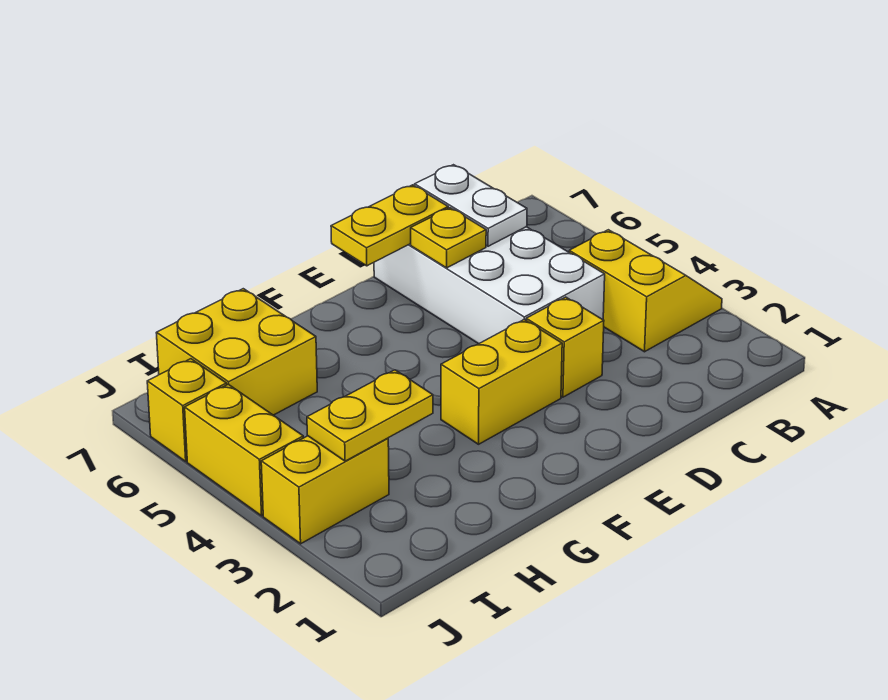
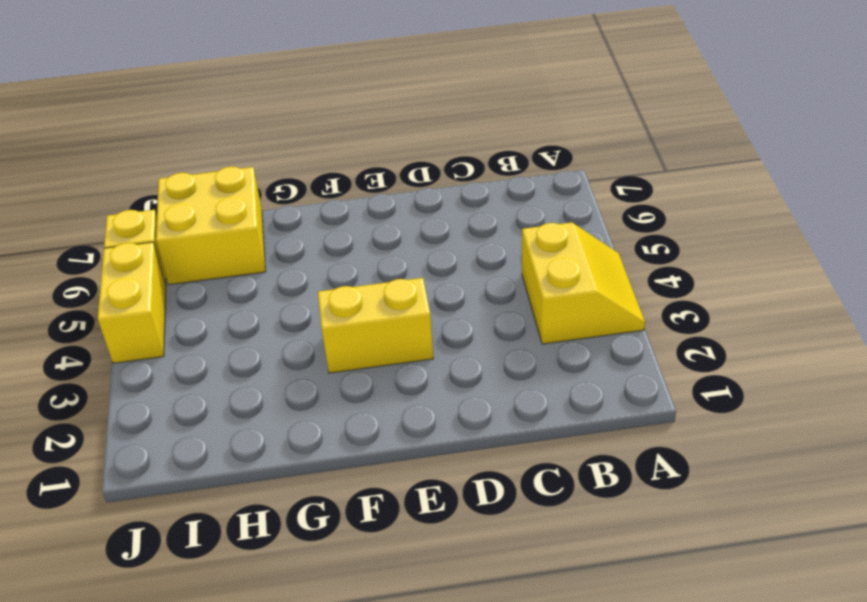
none -> white 2x4 brick [374,227,605,344]
none -> yellow 1x1 brick [526,297,604,397]
none -> yellow 1x2 brick [261,436,389,544]

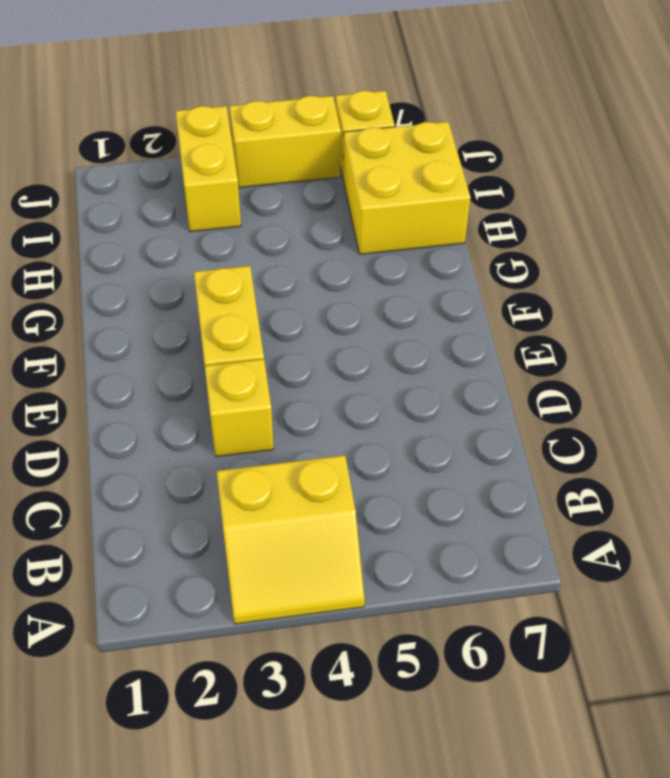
none -> white 2x4 brick [374,227,605,344]
none -> white 1x2 plate [415,165,527,246]
none -> yellow 1x1 plate [411,208,486,268]

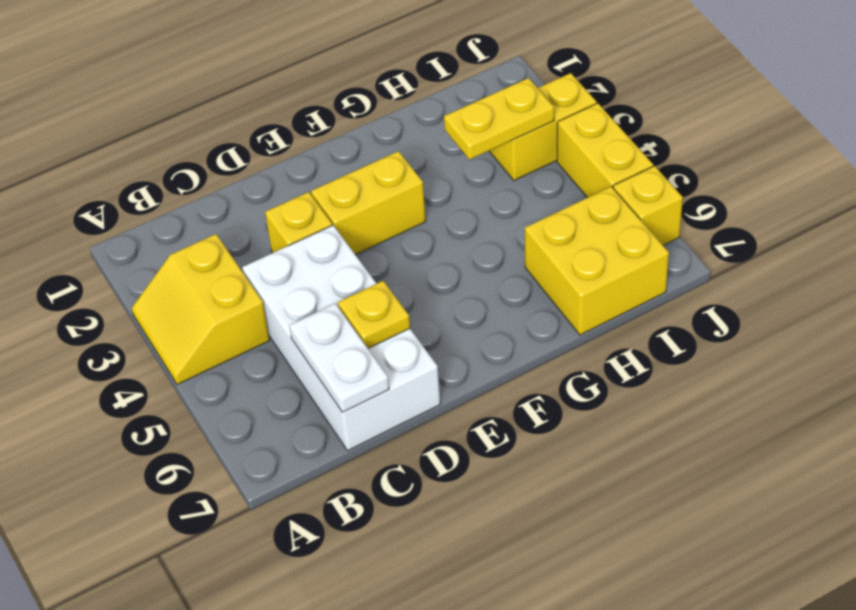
none -> yellow 1x2 plate [331,185,448,266]

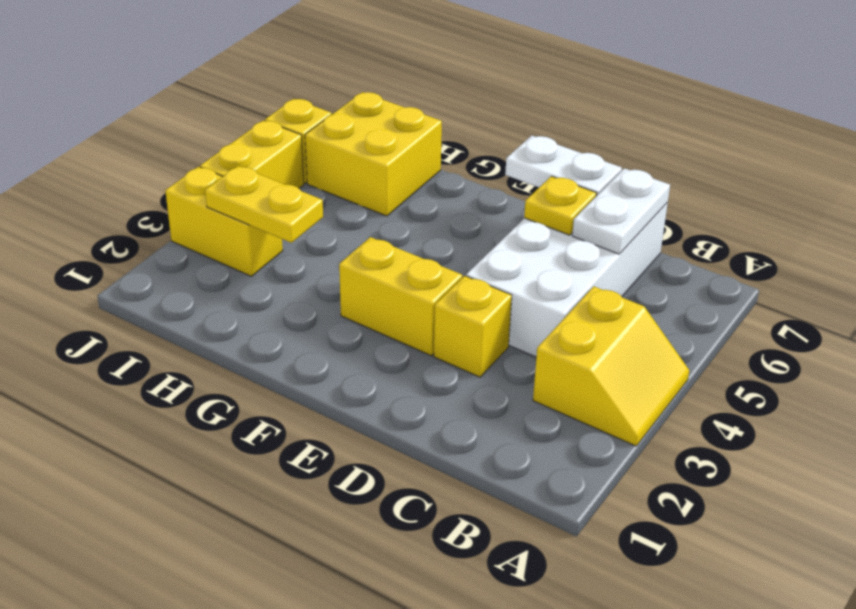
white 1x2 plate [505,135,622,196] -> yellow 1x2 plate [331,185,448,266]

